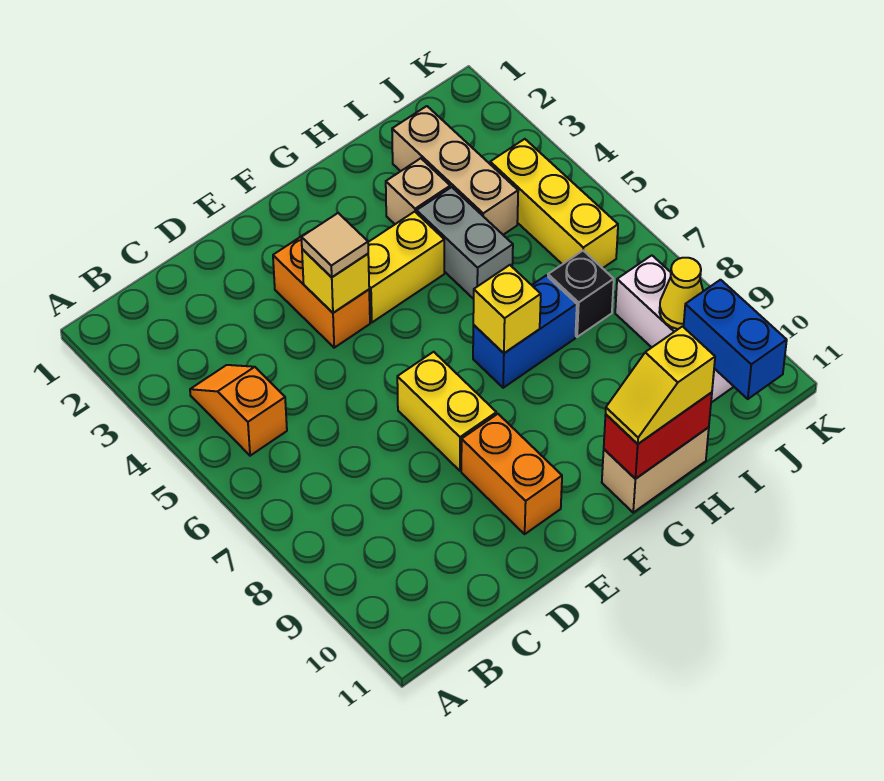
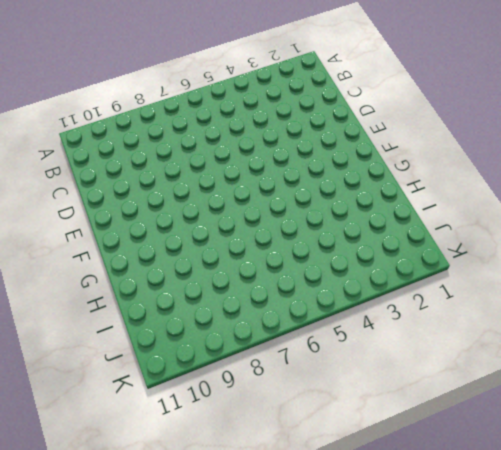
none -> orange 1x2 slope [190,365,287,456]
none -> orange 1x2 brick [273,232,370,348]
none -> yellow 1x2 brick [397,352,496,471]

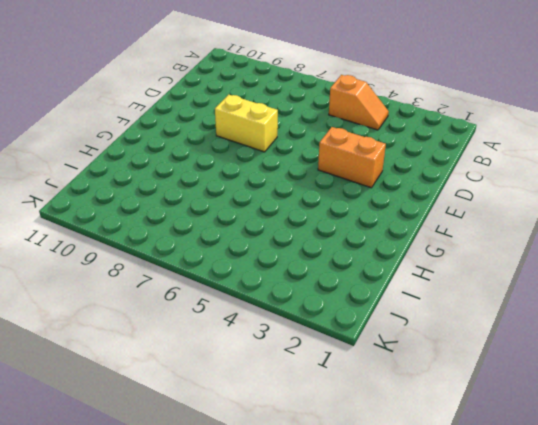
none -> orange 1x2 brick [461,414,562,534]
none -> yellow 1x2 brick [368,212,444,322]
none -> blue 1x2 brick [473,276,577,388]

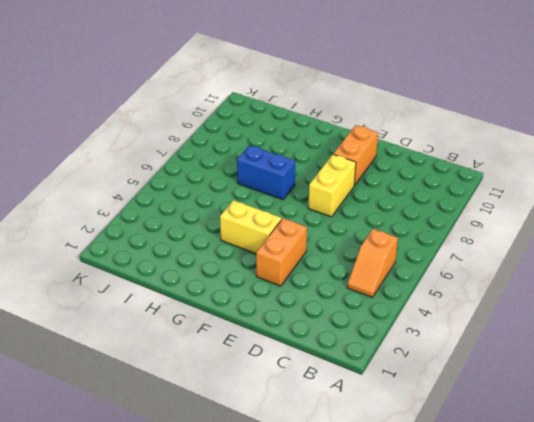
none -> tan 1x2 brick [602,427,709,512]
none -> tan 1x1 brick [386,158,450,224]
none -> grey 1x2 brick [417,187,513,299]

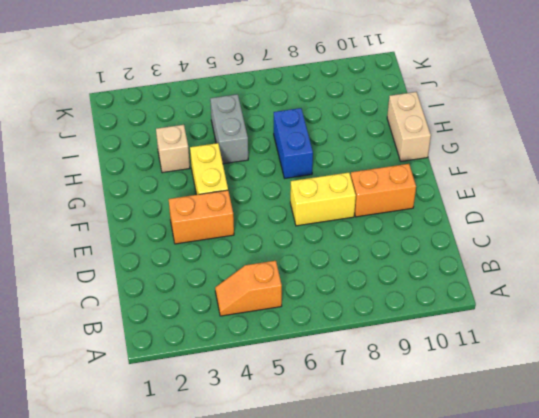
grey 1x2 brick [210,94,248,164] -> grey 1x2 brick turned to [417,187,513,299]
none -> tan 1x3 brick [392,106,518,235]
none -> black 1x1 brick [548,251,614,337]
none -> yellow 1x3 brick [490,139,618,268]

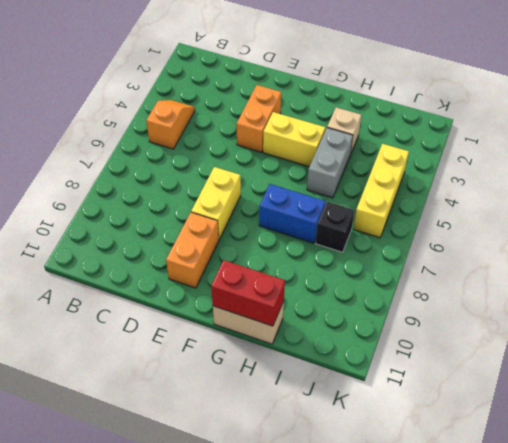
none -> tan 1x3 brick [392,106,518,235]
none -> white 1x3 brick [615,255,734,403]
none -> yellow 1x1 brick [302,249,369,313]

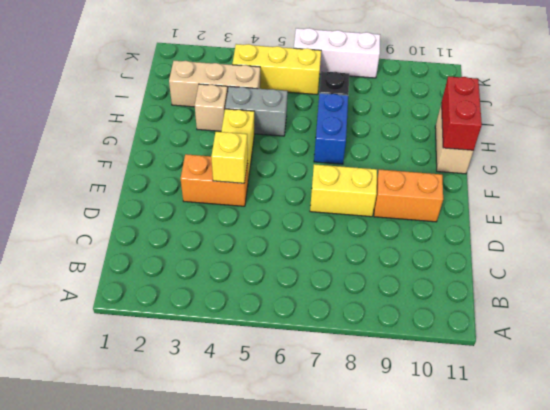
white 1x3 brick [294,28,380,78] -> white 1x3 brick moved to [615,255,734,403]
none -> orange 1x2 slope [190,365,287,456]
none -> yellow 1x1 brick [473,265,541,353]
none -> yellow 1x1 cone [660,258,703,329]

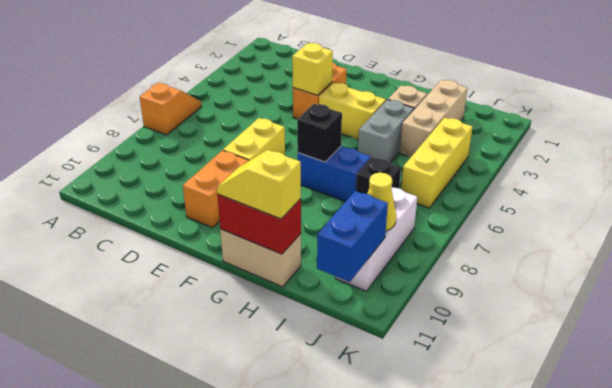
orange 1x2 slope [140,83,202,135] -> orange 1x2 slope moved to [190,365,287,456]
black 1x1 brick [297,104,342,162] -> yellow 1x1 brick [473,265,541,353]
none -> tan 1x1 tile [301,213,368,277]

